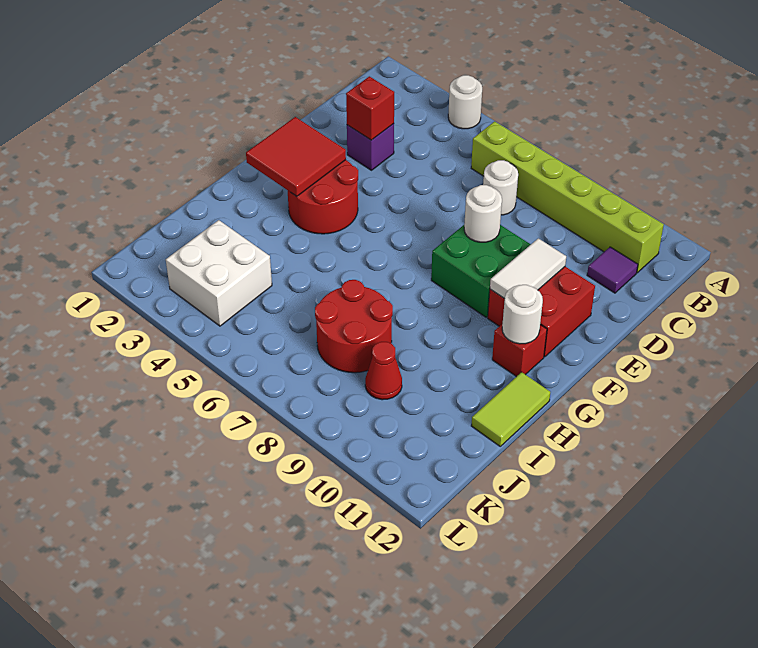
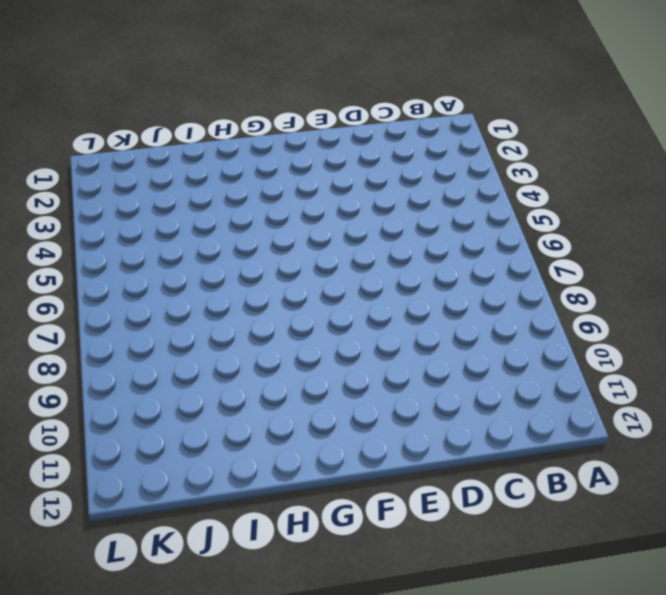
none -> white 1x1 round brick [448,75,482,129]
none -> lime 1x6 brick [471,121,664,273]
none -> white 1x1 round brick [483,160,518,215]

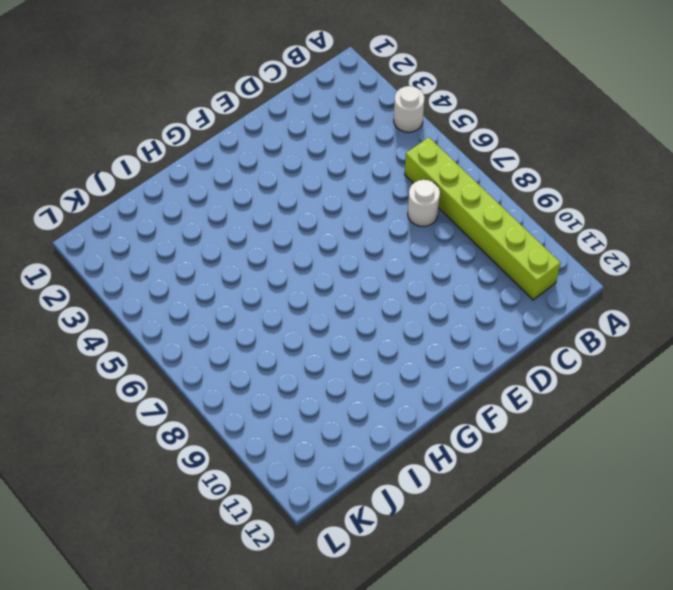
none -> purple 1x1 tile [587,247,638,293]
none -> purple 1x1 brick [347,124,394,170]
none -> green 2x2 brick [431,225,531,317]

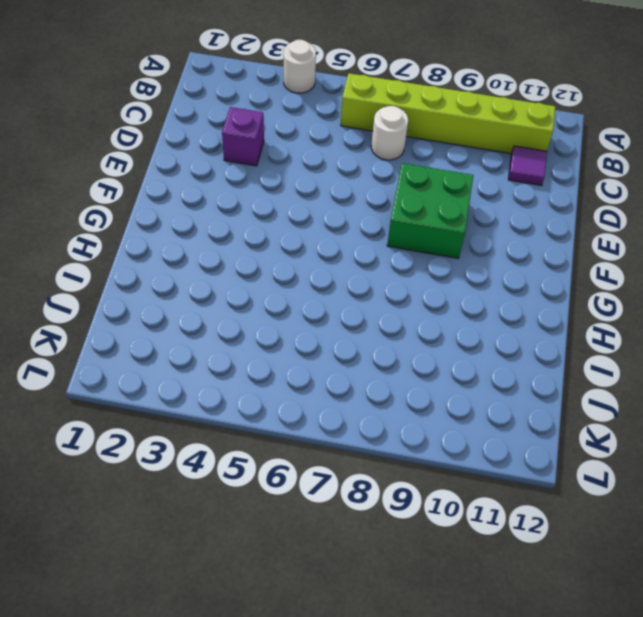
none -> red 2x2 brick [488,267,595,357]
none -> red 2x2 round brick [288,160,358,234]
none -> red 1x1 brick [492,325,547,377]

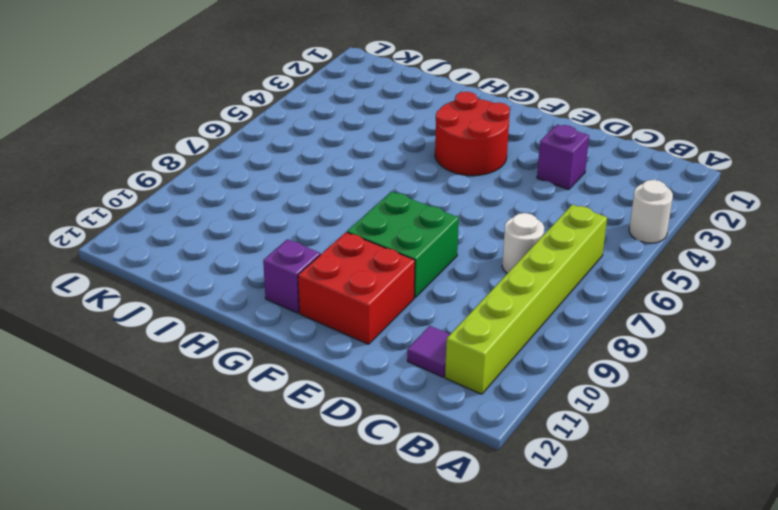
purple 1x1 brick [263,239,320,313] -> red 1x1 brick [492,325,547,377]
none -> lime 1x2 tile [471,372,550,446]
none -> red 2x2 round brick [315,280,393,373]
none -> white 2x2 brick [166,220,272,326]

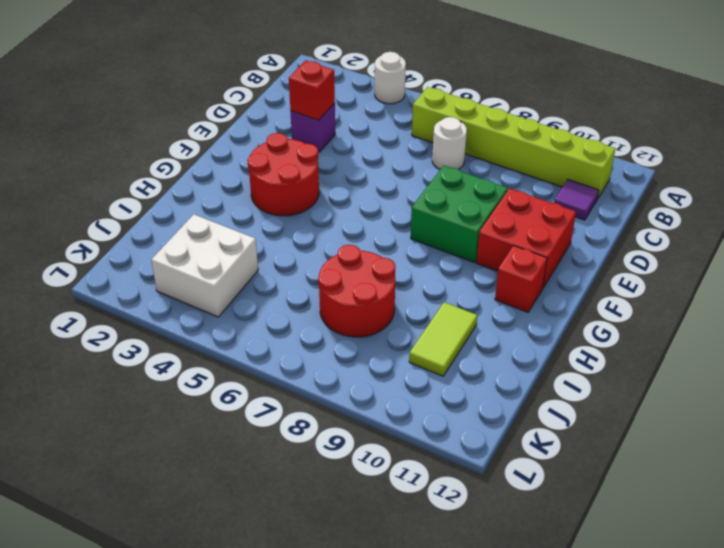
lime 1x2 tile [409,302,477,376] -> lime 1x2 tile moved to [471,372,550,446]
none -> red 1x1 cone [365,342,402,400]
none -> white 1x1 round brick [464,185,502,242]
none -> white 1x2 tile [490,238,566,299]

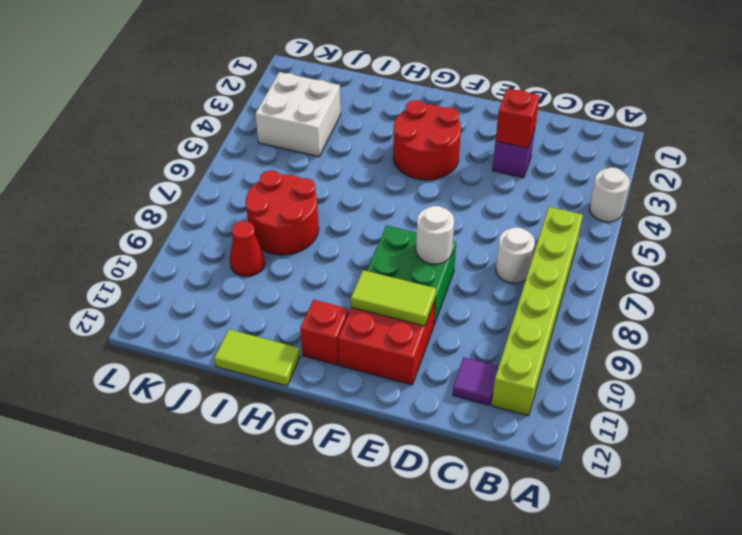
lime 1x2 tile [351,270,436,326] -> white 1x2 tile [490,238,566,299]
none -> red 2x2 tile [246,117,346,196]
none -> white 1x1 round brick [502,285,543,344]

